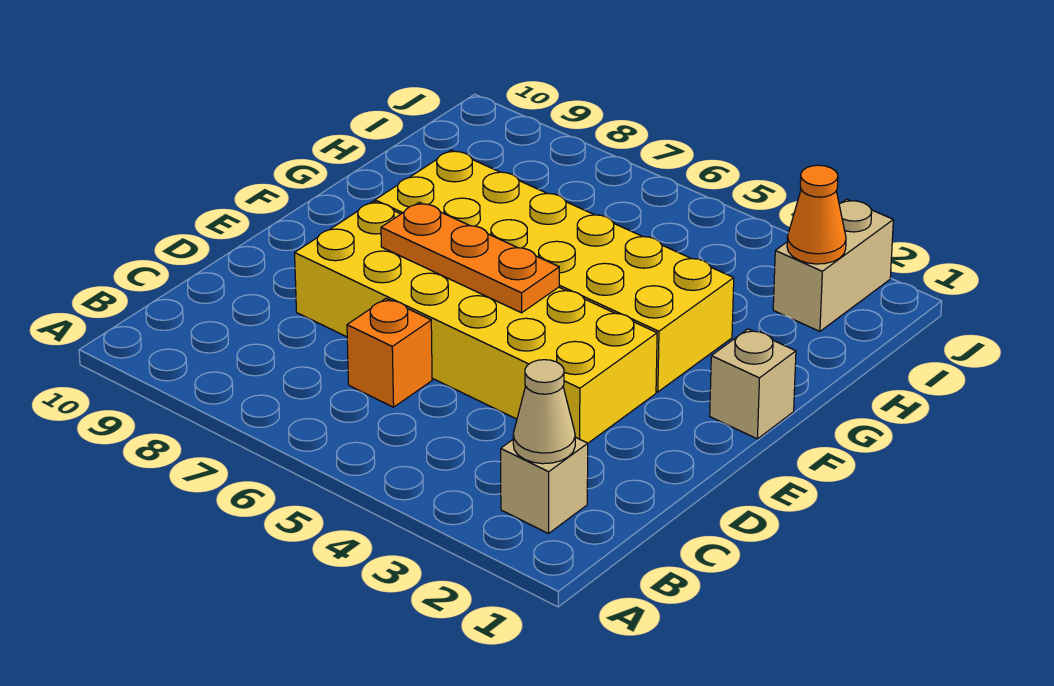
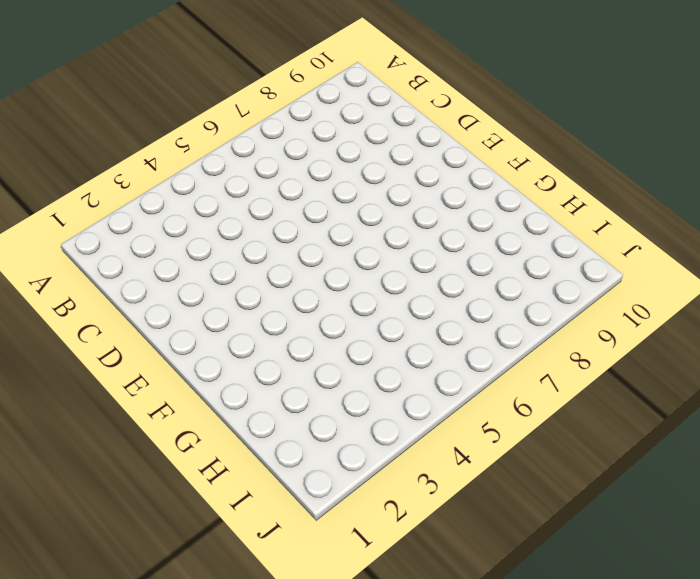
none -> tan 1x1 brick [501,437,588,534]
none -> orange 1x1 brick [347,299,432,407]

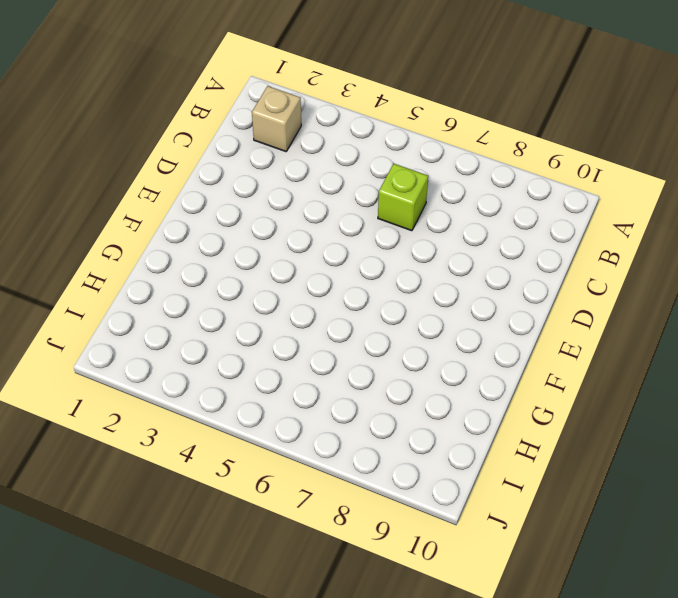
lime 1x1 brick [378,164,428,231] -> orange 1x1 brick [347,299,432,407]
none -> yellow 2x6 brick [295,201,657,443]
none -> tan 1x1 brick [710,329,796,439]

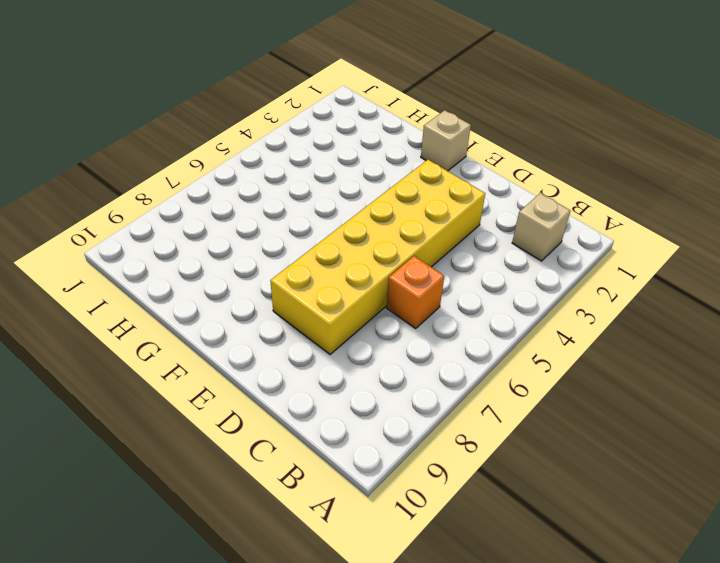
none -> yellow 2x6 brick [375,150,734,392]
none -> tan 1x2 brick [773,199,893,331]

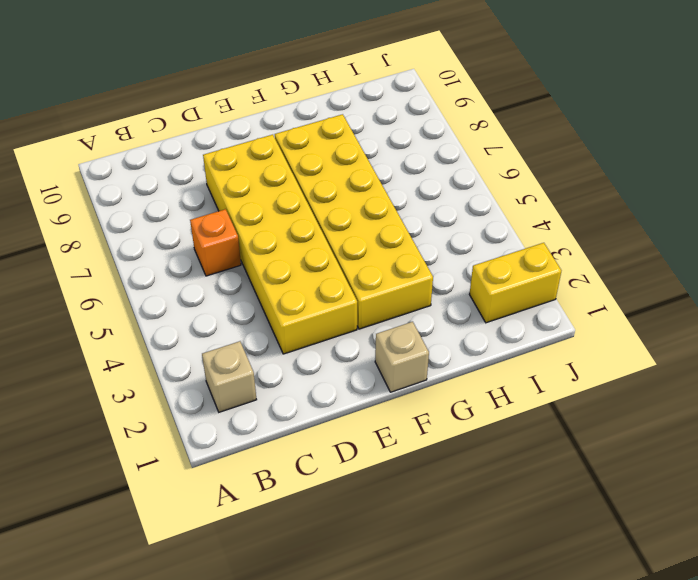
yellow 1x2 brick [469,243,561,323] -> tan 1x2 brick [773,199,893,331]
none -> tan 1x1 cone [513,360,575,464]
none -> orange 1x3 plate [381,202,559,313]

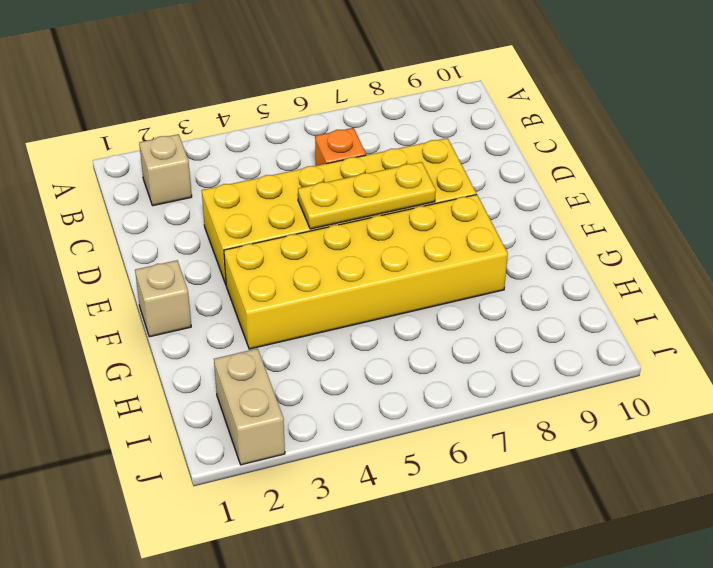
yellow 1x3 plate [298,162,436,229] -> orange 1x3 plate [381,202,559,313]
none -> tan 1x1 cone [513,360,575,464]
none -> orange 1x1 cone [787,165,846,264]

